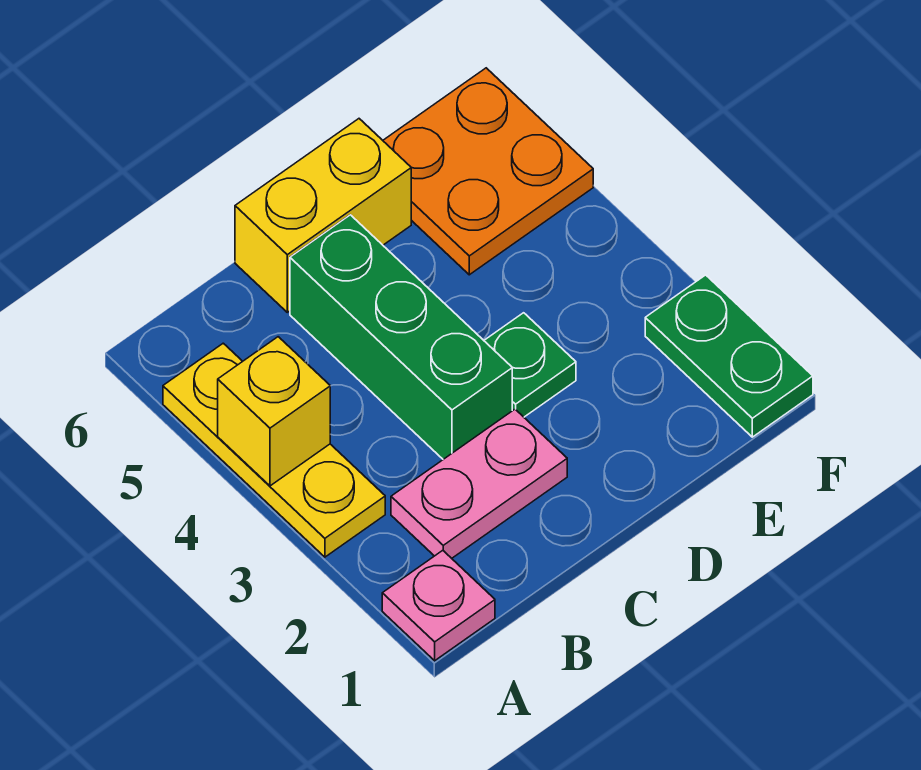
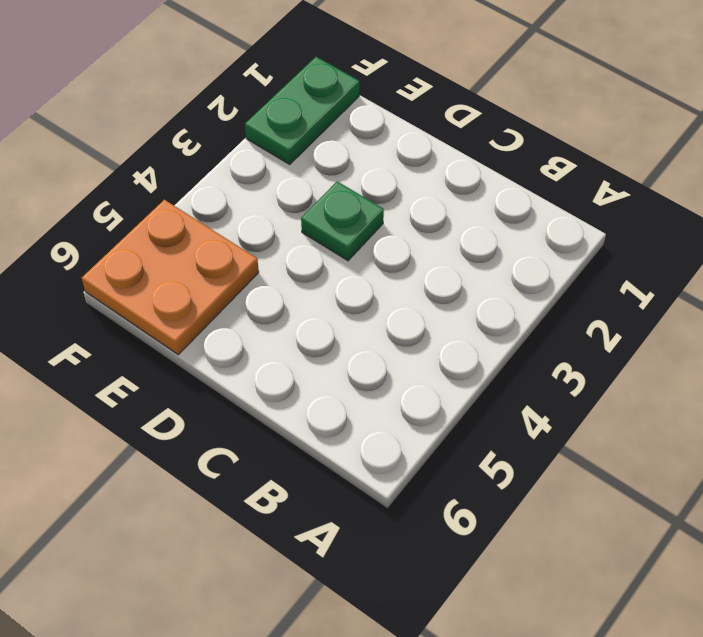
none -> pink 1x1 plate [382,550,495,661]
none -> yellow 1x3 plate [163,343,385,557]

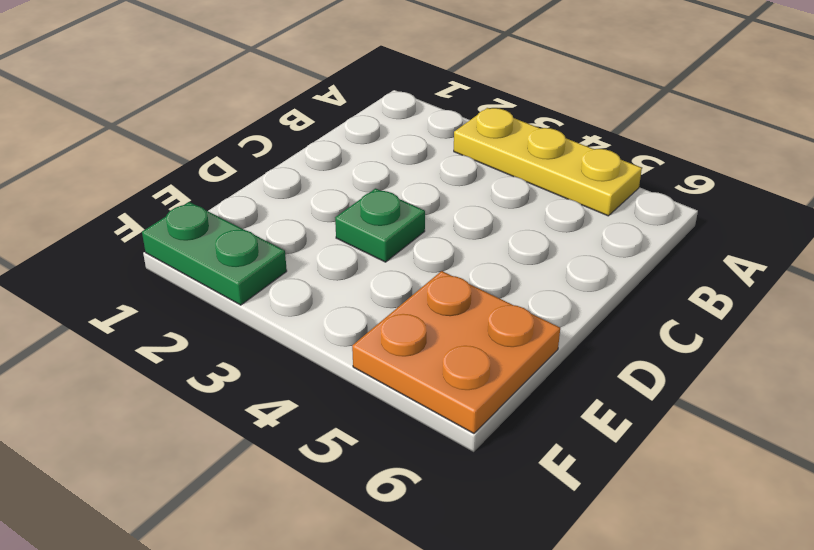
none -> pink 1x1 plate [382,550,495,661]
none -> pink 1x2 plate [391,409,567,558]

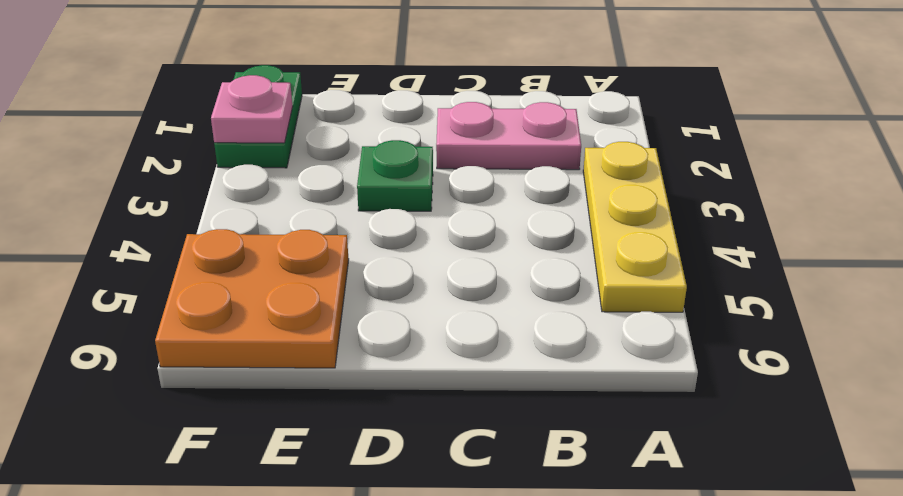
pink 1x1 plate [211,75,293,143] -> pink 1x1 plate moved to [382,550,495,661]
none -> green 1x3 brick [290,215,512,459]
none -> yellow 1x2 brick [235,119,411,312]

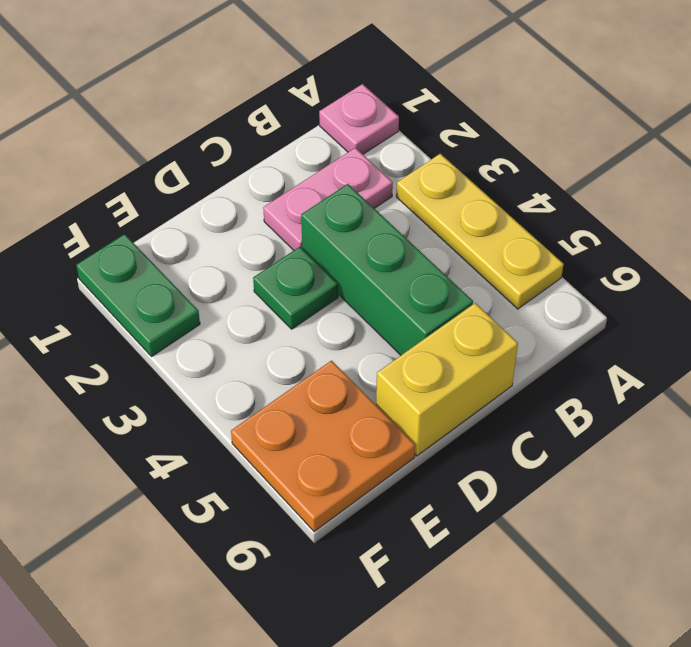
none -> yellow 1x1 brick [218,337,330,486]

